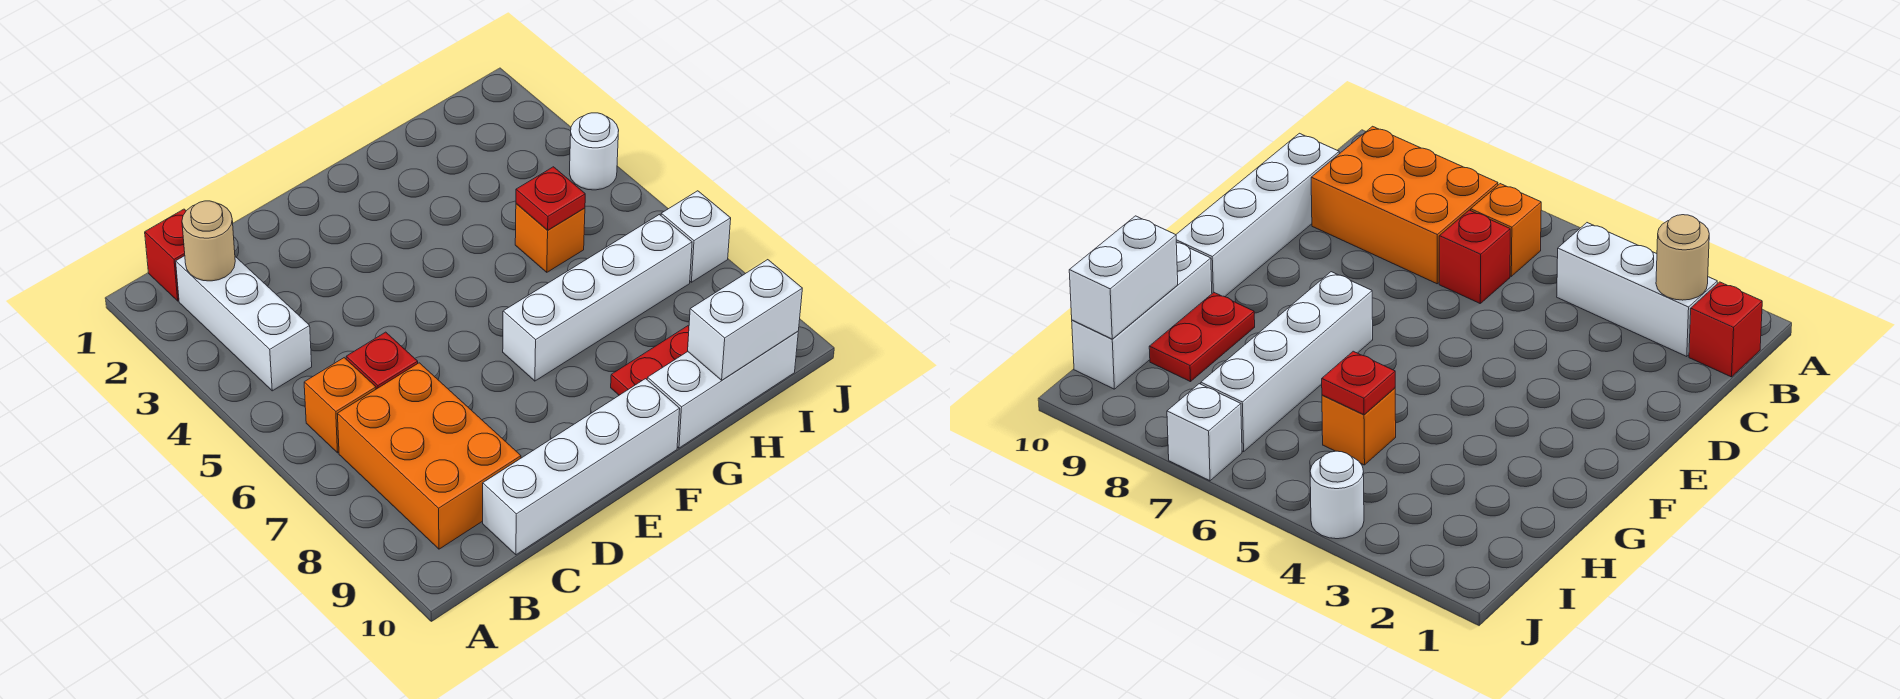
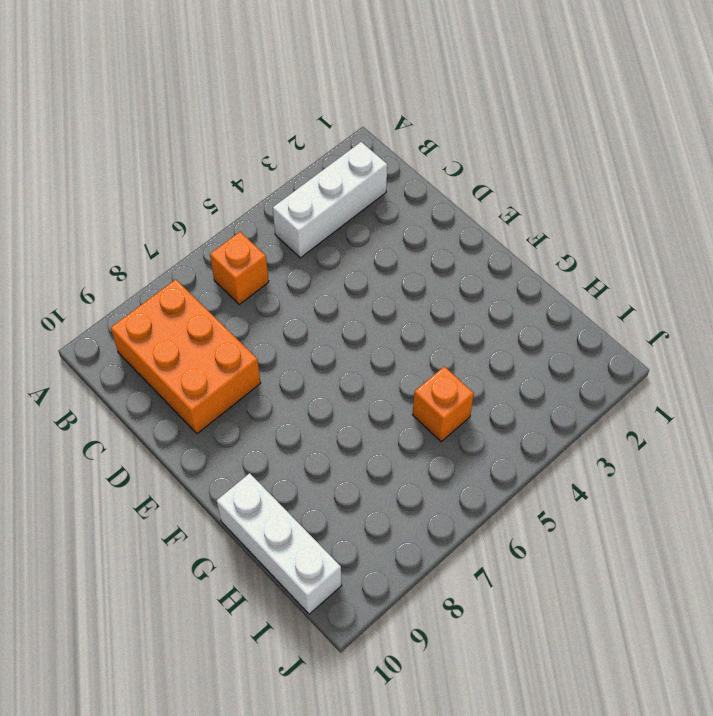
orange 2x3 brick [111,279,261,434] -> orange 2x3 brick turned to [338,363,521,549]
none -> red 1x1 brick [145,209,186,301]
none -> red 1x1 brick [346,332,418,389]
none -> white 1x4 brick [483,379,680,555]

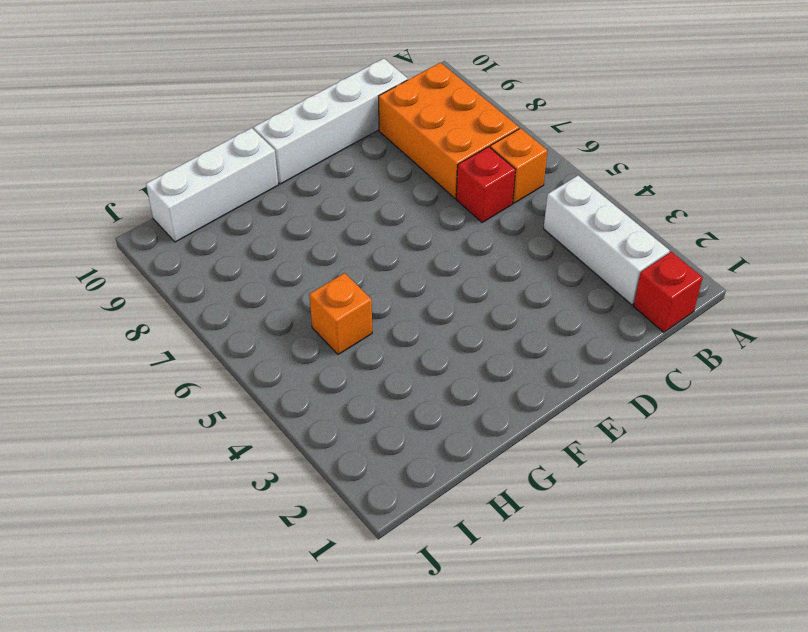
none -> white 1x4 brick [503,215,692,381]
none -> red 1x2 plate [611,326,689,395]
none -> white 1x1 round brick [570,113,619,190]

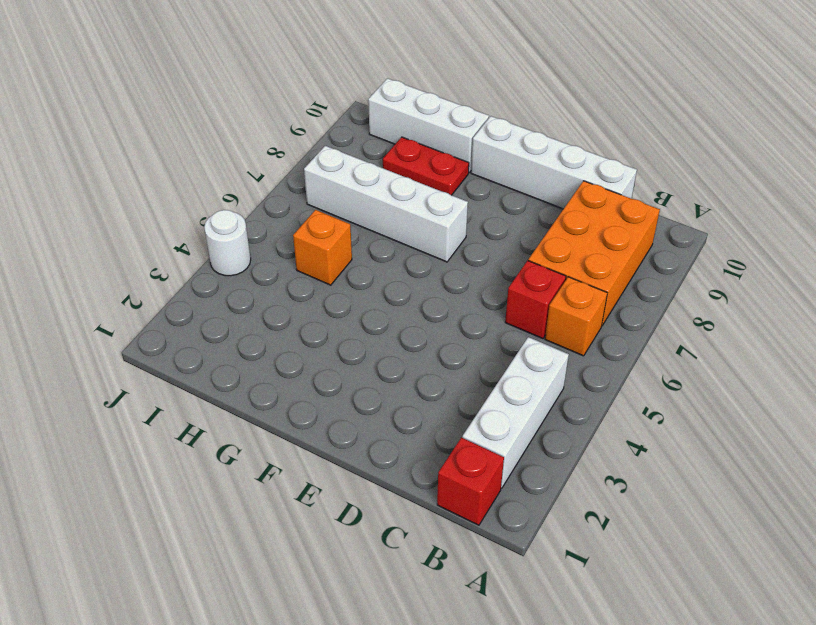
none -> white 1x1 brick [661,191,731,282]
none -> tan 1x1 round brick [182,201,235,281]
none -> red 1x1 plate [516,167,585,230]

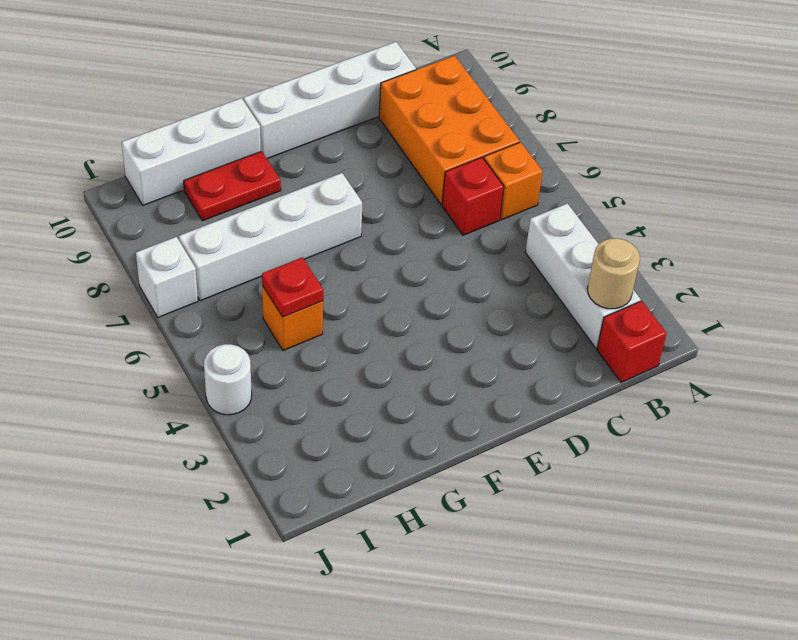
none -> white 1x2 brick [688,260,802,380]

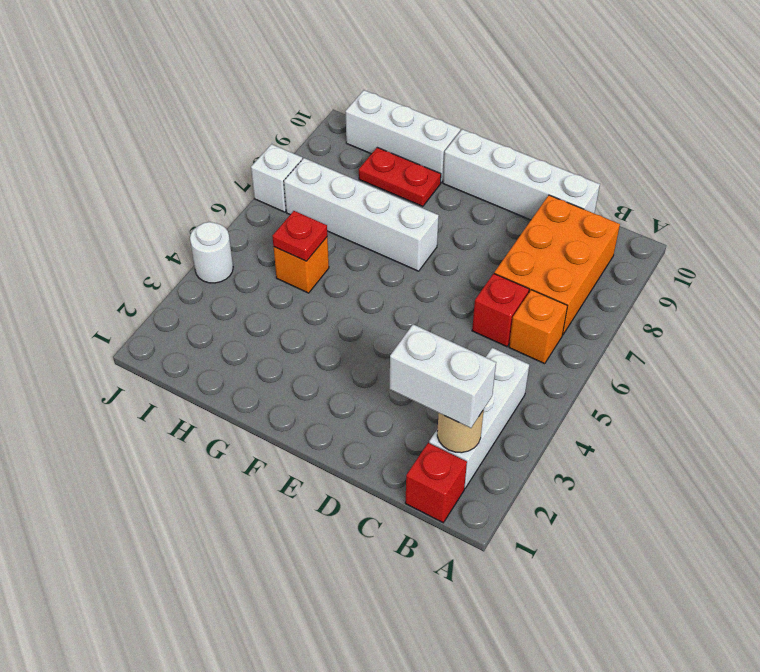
white 1x2 brick [390,324,496,428] -> white 1x2 brick moved to [688,260,802,380]

